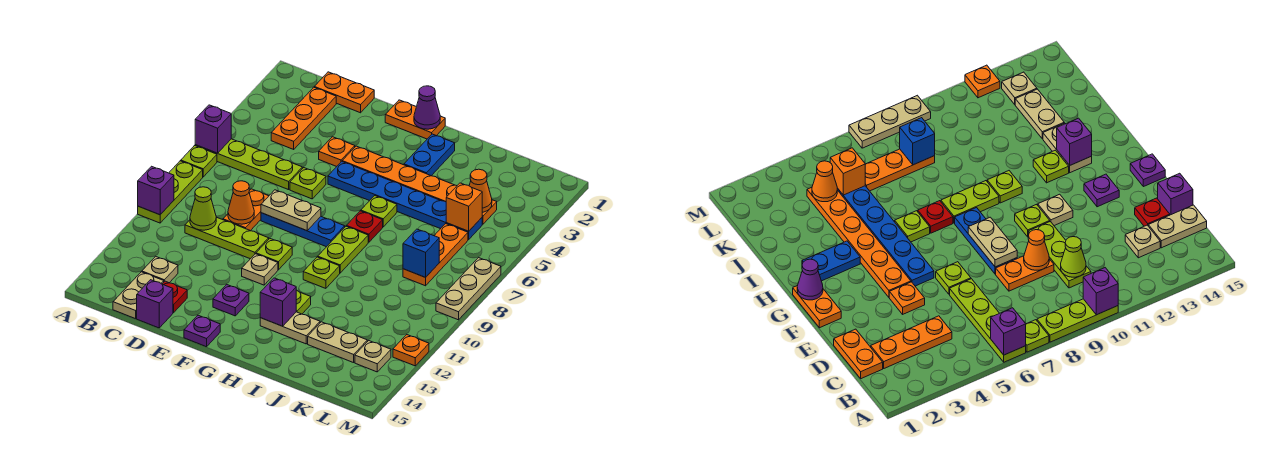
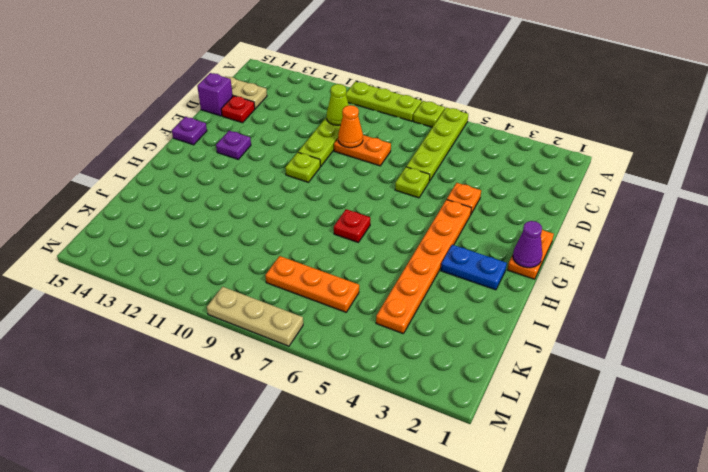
none -> orange 1x2 plate [314,72,374,113]
none -> orange 1x3 plate [271,87,336,149]
none -> tan 1x1 plate [142,256,178,283]
none -> blue 1x3 plate [261,213,345,247]

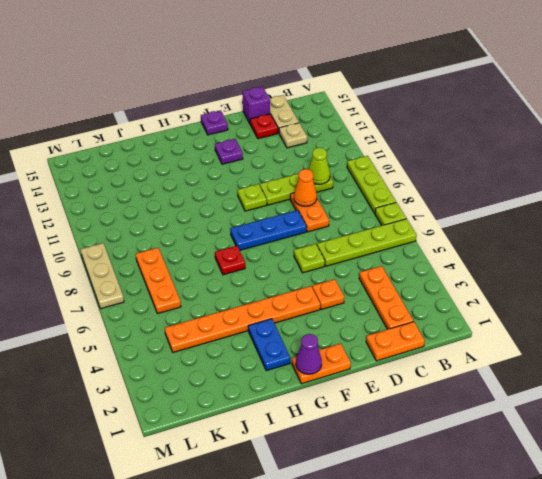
none -> blue 1x6 plate [328,161,482,240]
none -> tan 1x1 plate [242,254,278,285]
none -> lime 1x1 plate [361,196,397,227]
none -> lime 1x2 plate [318,226,368,273]

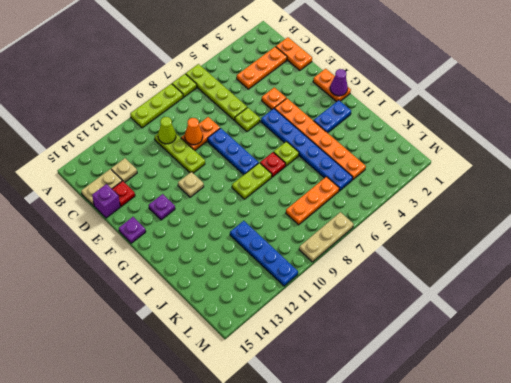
blue 1x4 plate [230,221,298,286] -> none
none -> lime 1x1 plate [256,239,292,270]
none -> lime 1x1 plate [303,257,340,288]
none -> lime 1x1 plate [296,290,311,314]
none -> tan 1x2 plate [260,312,320,344]

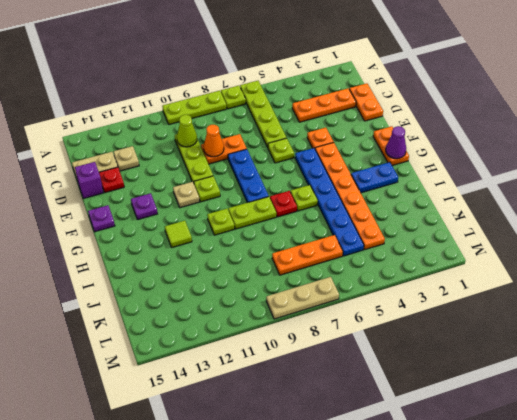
lime 1x1 tile [165,221,192,247] -> lime 1x1 plate [296,290,311,314]
none -> tan 1x2 plate [260,312,320,344]
none -> tan 1x2 plate [308,322,367,363]
none -> tan 1x1 plate [355,341,391,372]
none -> orange 1x1 plate [393,335,429,366]

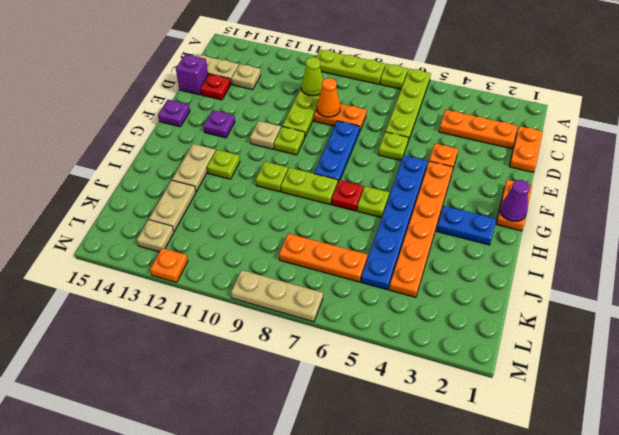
none -> purple 1x1 brick [195,105,231,153]
none -> purple 1x1 brick [138,166,174,215]
none -> tan 1x2 plate [261,190,321,231]
none -> purple 1x1 brick [260,278,296,326]

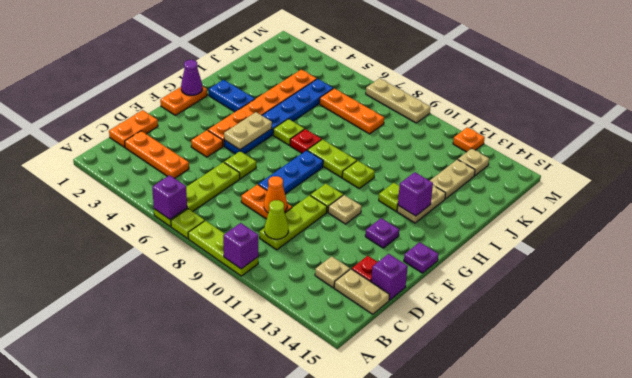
tan 1x2 plate [224,112,272,150] -> tan 1x2 plate moved to [261,190,321,231]
none -> orange 1x1 cone [469,169,492,212]
none -> orange 1x1 brick [446,183,482,231]
none -> blue 1x1 brick [403,229,439,277]

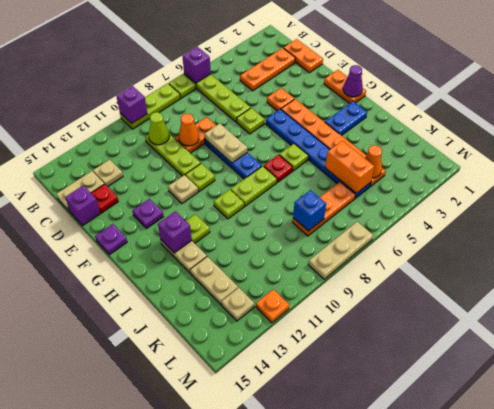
orange 1x2 brick [325,141,374,193] -> orange 1x1 brick [446,183,482,231]

